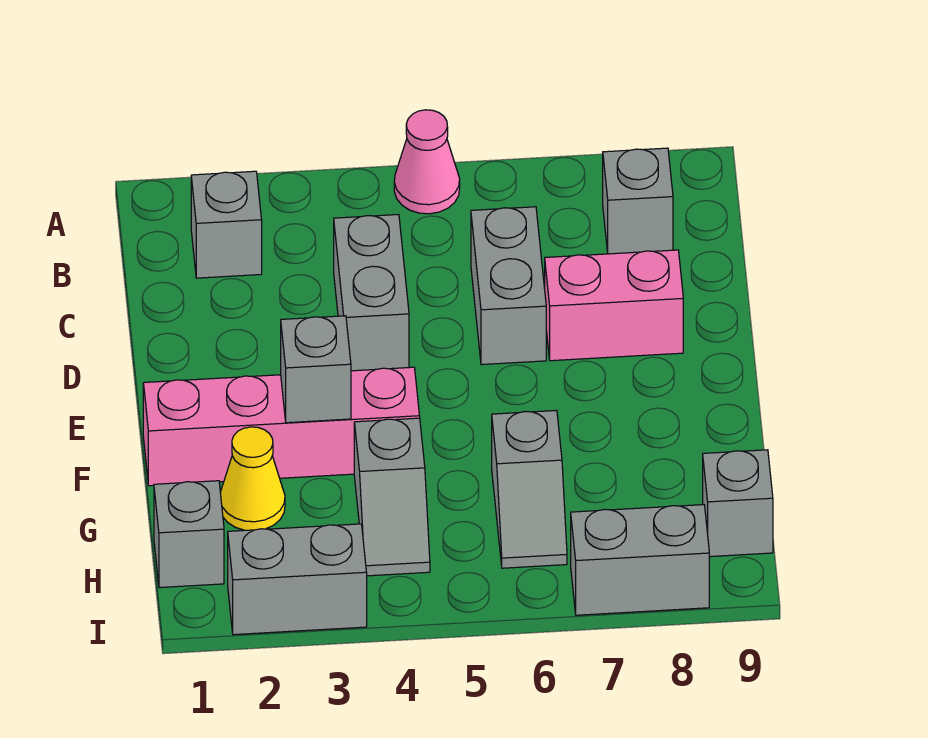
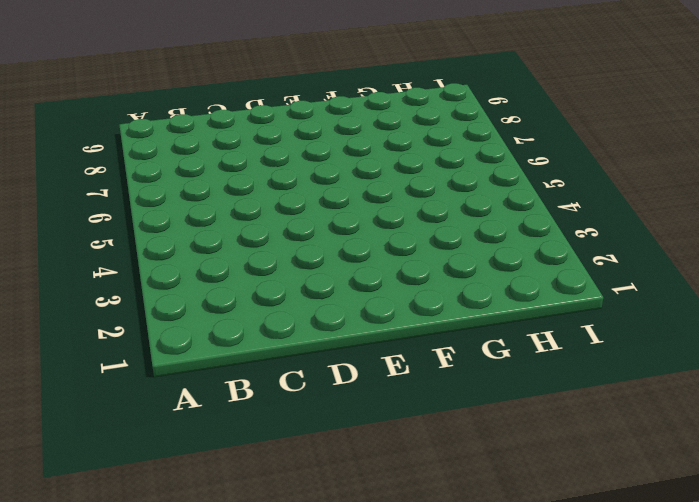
none -> pink 1x1 cone [394,110,460,214]
none -> grey 1x1 brick [191,171,262,278]
none -> grey 1x1 brick [603,148,673,254]

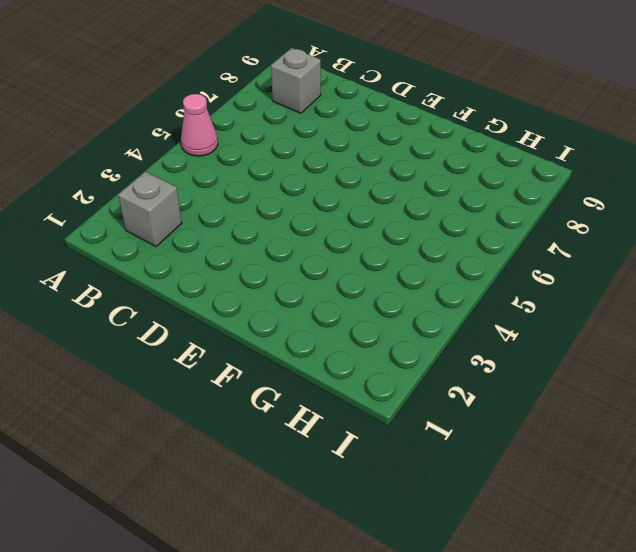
none -> grey 1x2 brick [334,215,409,371]
none -> grey 1x2 brick [471,207,546,365]
none -> pink 1x2 brick [545,250,683,361]

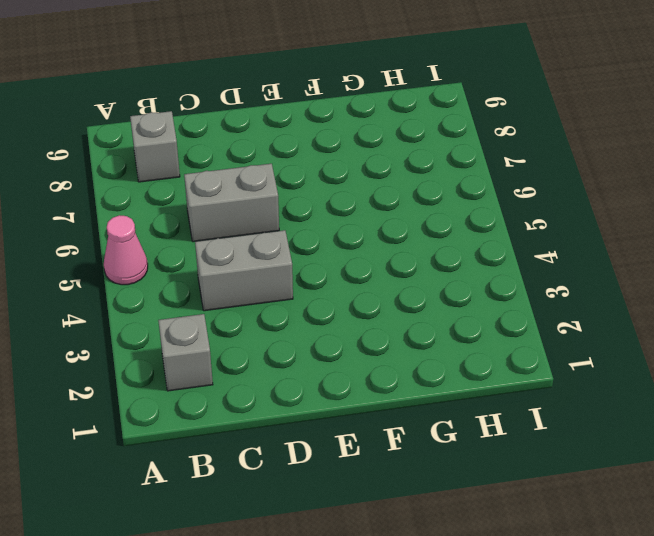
none -> pink 1x2 brick [545,250,683,361]
none -> pink 1x4 brick [143,367,420,486]
none -> yellow 1x1 cone [220,427,285,530]

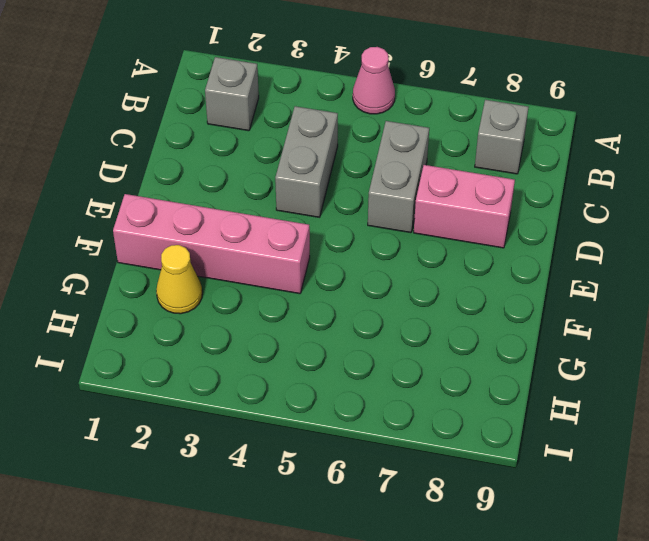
none -> grey 1x2 slope [354,418,430,576]
none -> grey 1x2 slope [492,410,567,568]
none -> grey 1x1 brick [154,481,224,588]

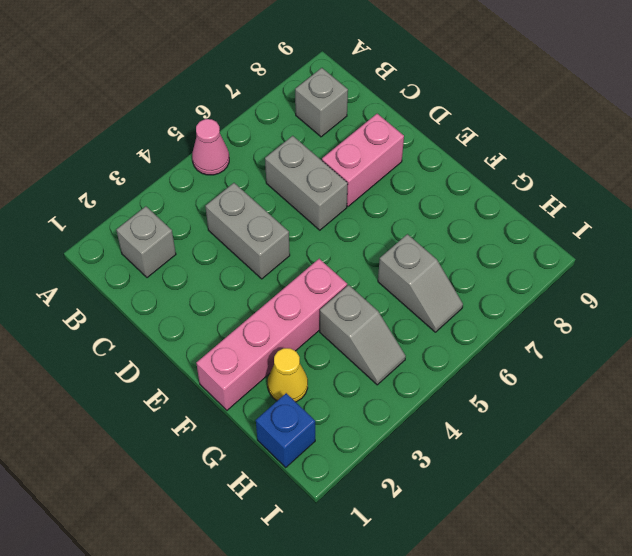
blue 1x1 brick [256,393,315,467] -> grey 1x1 brick [154,481,224,588]
none -> grey 1x1 brick [703,450,773,557]
none -> grey 1x2 brick [228,524,367,635]
none -> grey 1x2 brick [571,505,709,615]

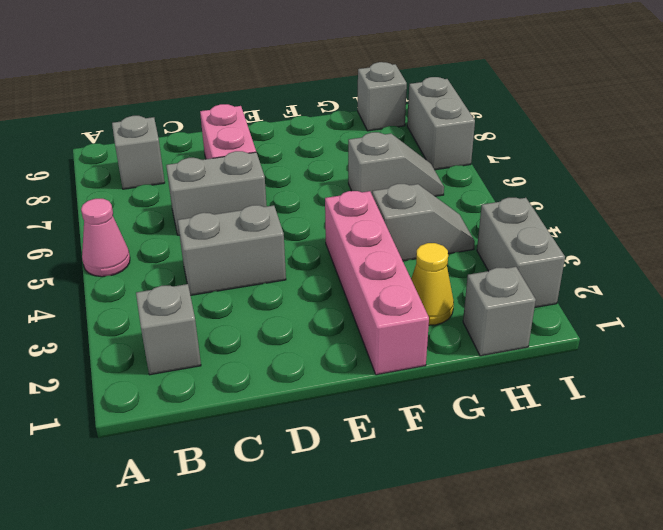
none -> grey 1x1 brick [281,316,351,423]

